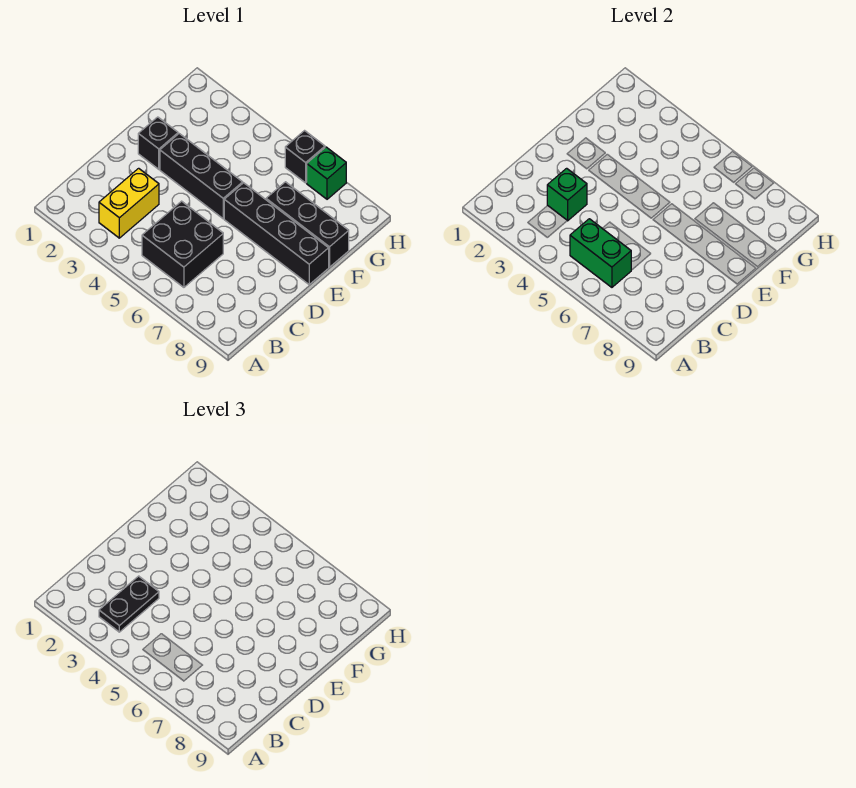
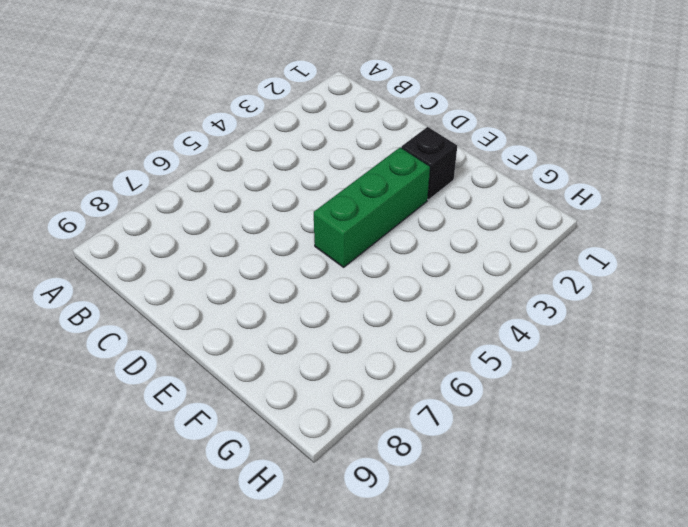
green 1x3 brick [314,147,430,267] -> black 1x3 brick [160,134,243,219]
none -> yellow 1x2 brick [99,168,159,238]
none -> black 2x2 brick [142,201,223,287]

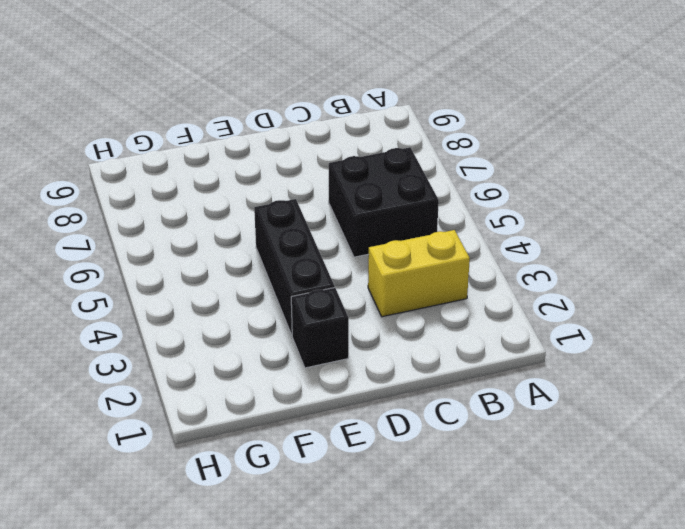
none -> black 1x4 brick [224,183,329,285]
none -> black 1x3 brick [266,182,349,267]

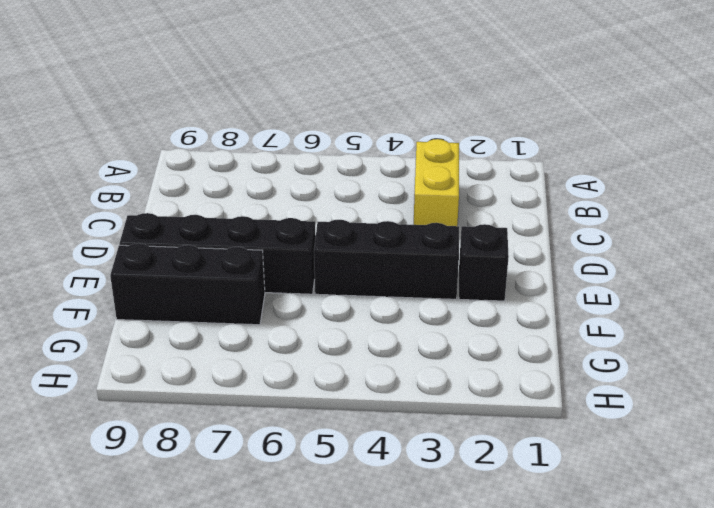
none -> black 2x2 brick [142,201,223,287]
none -> black 1x1 brick [285,131,325,183]

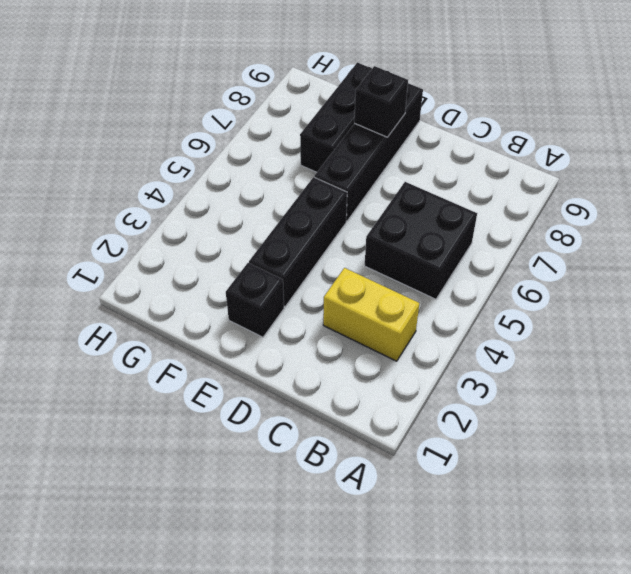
black 1x1 brick [354,66,408,137] -> black 1x1 brick moved to [285,131,325,183]
none -> green 1x1 brick [307,147,346,199]
none -> green 1x2 brick [570,219,631,287]

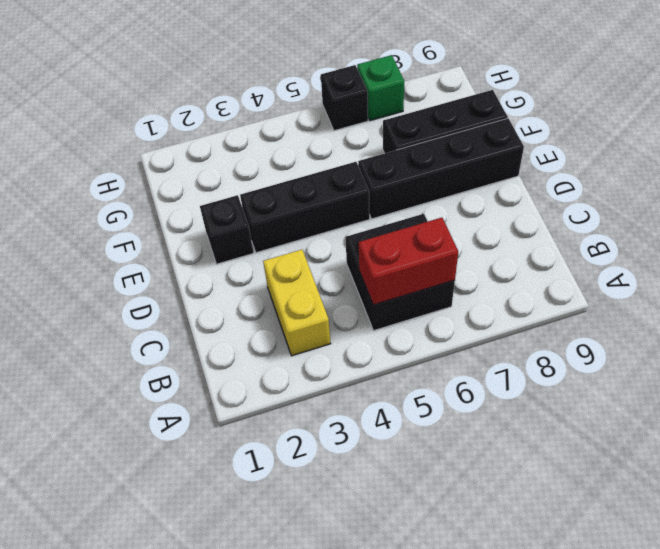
red 1x2 brick [359,218,458,305] -> green 1x2 brick [570,219,631,287]
none -> green 1x1 brick [547,168,587,221]
none -> black 1x2 plate [99,576,159,632]

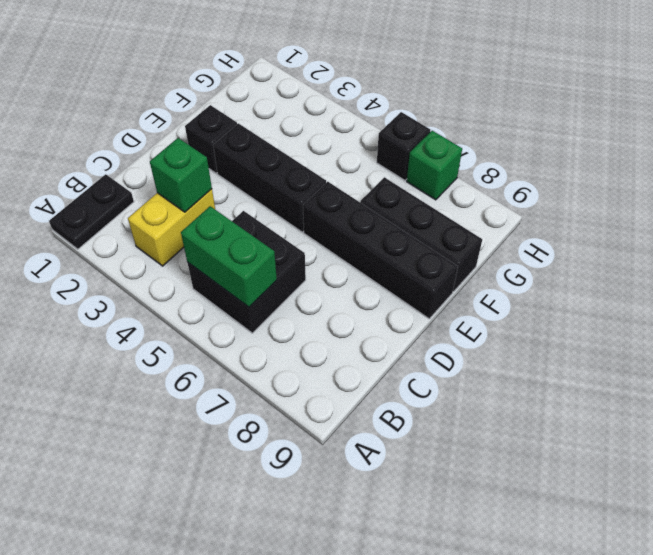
black 1x2 plate [49,174,134,249] -> black 1x2 plate moved to [99,576,159,632]

